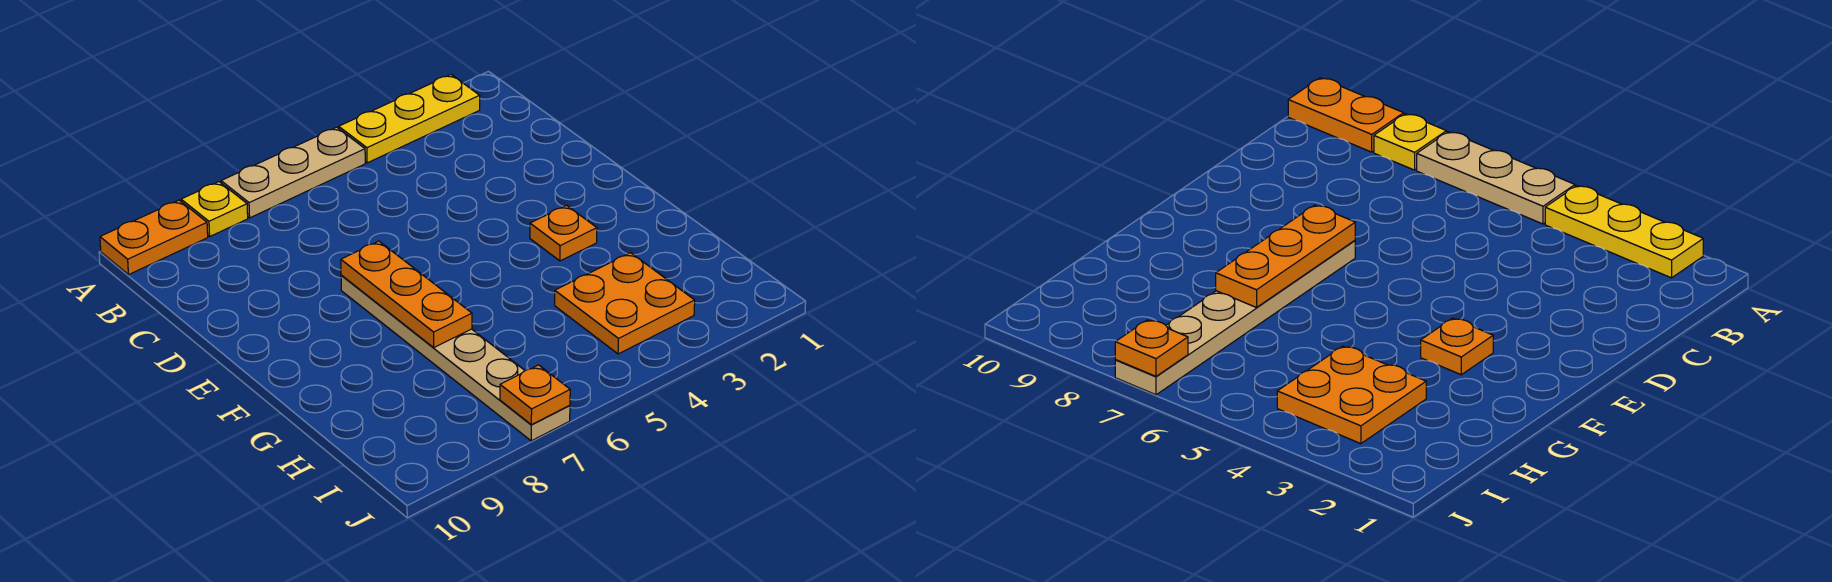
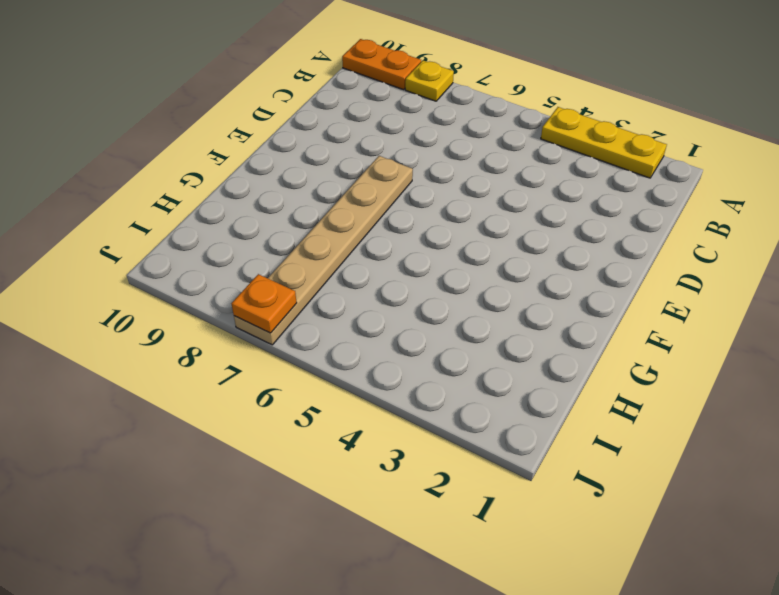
none -> tan 1x3 plate [221,127,365,218]
none -> orange 1x1 plate [530,205,597,261]

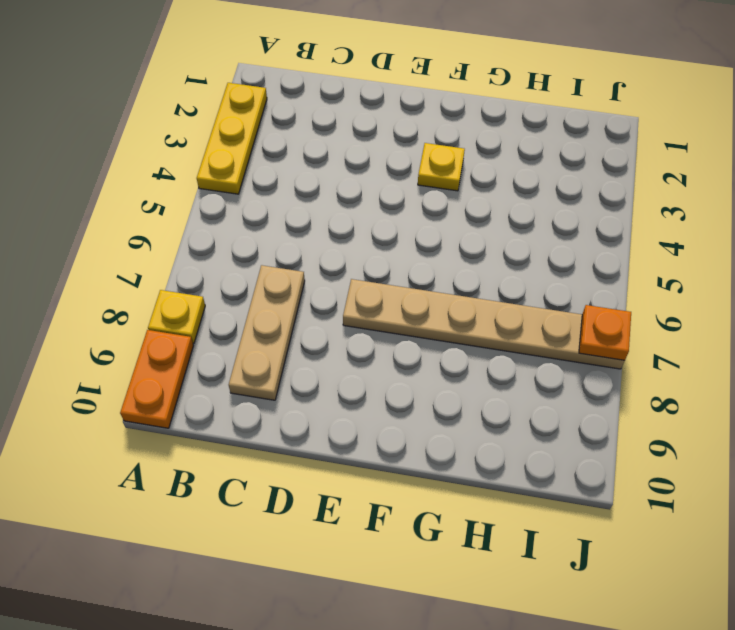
tan 1x3 plate [229,265,305,400] -> tan 1x3 plate moved to [221,127,365,218]
yellow 1x1 plate [418,143,465,191] -> orange 1x1 plate [530,205,597,261]
none -> orange 2x2 plate [555,253,695,354]
none -> orange 1x3 plate [341,241,472,347]

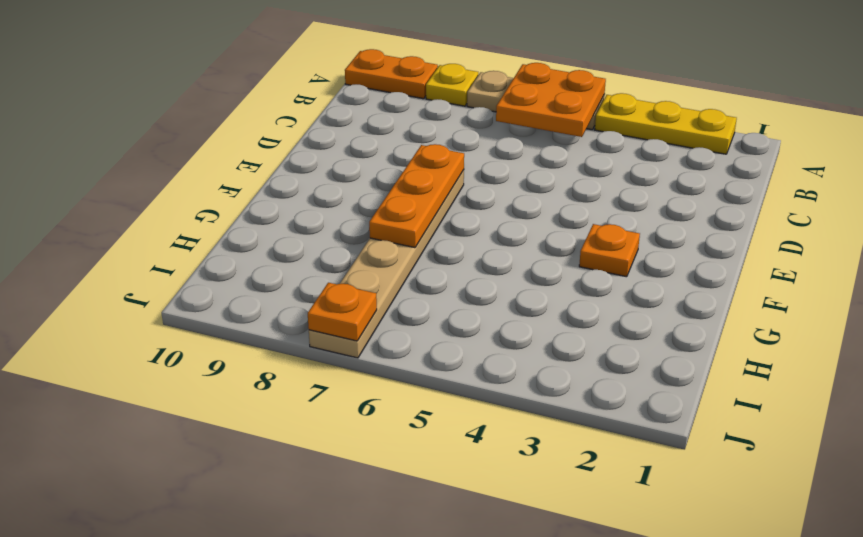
orange 2x2 plate [496,63,606,137] -> orange 2x2 plate moved to [555,253,695,354]

